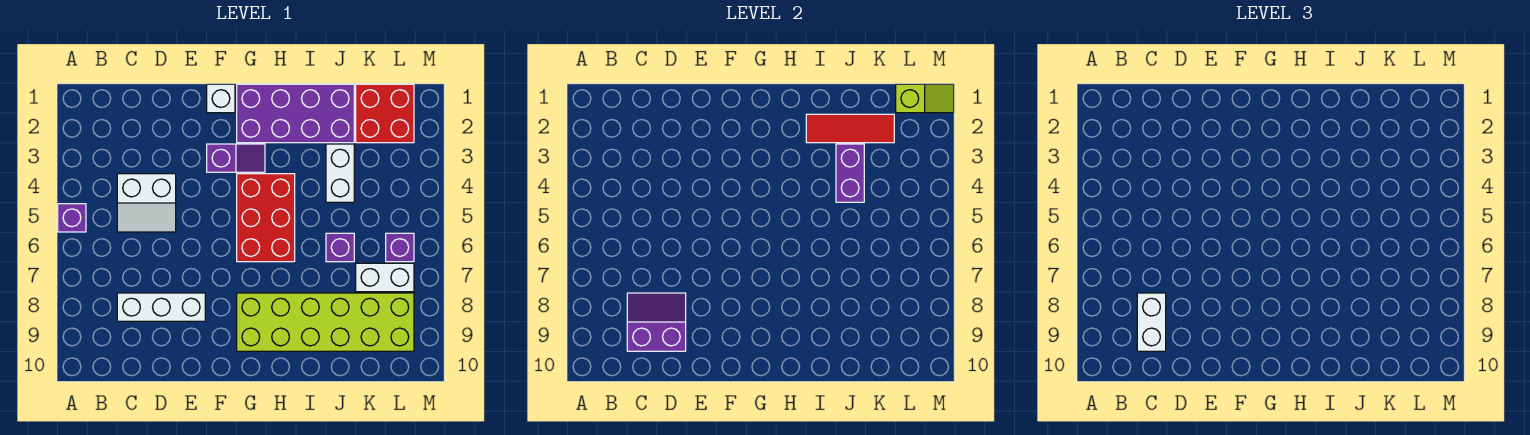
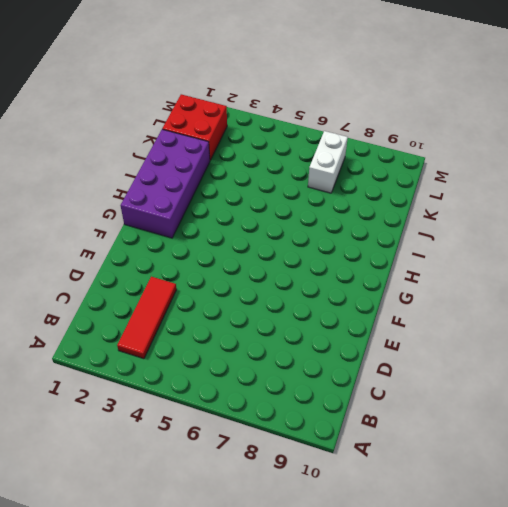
red 1x3 tile [117,277,177,359] -> red 1x3 tile moved to [806,114,894,143]
none -> purple 1x1 brick [58,204,86,232]
none -> white 2x2 slope [117,174,176,232]
none -> white 1x3 brick [117,293,205,321]

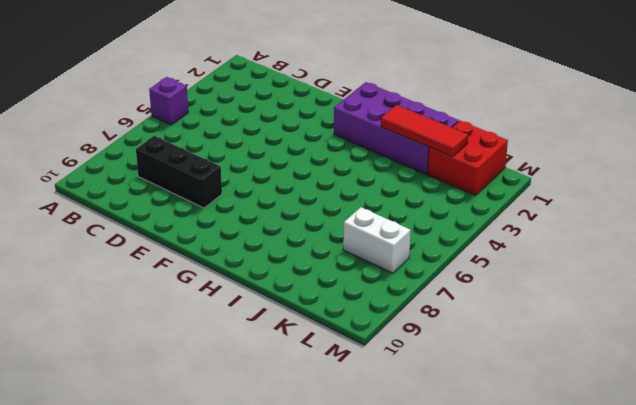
black 1x3 brick [136,136,222,208] -> white 1x3 brick [117,293,205,321]
none -> white 2x2 slope [117,174,176,232]
none -> white 1x1 brick [207,84,235,113]
none -> purple 1x2 slope [207,144,265,172]

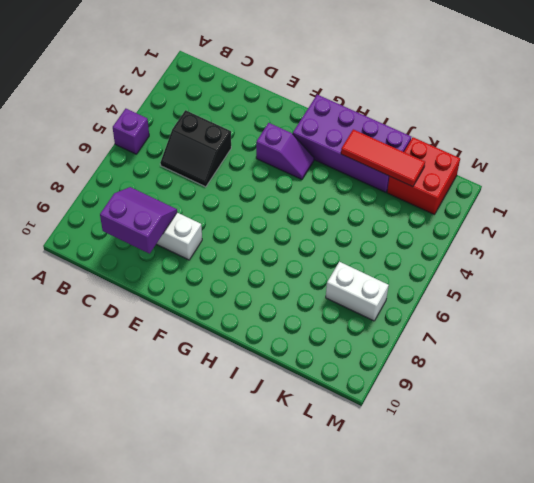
black 2x2 slope [160,110,231,187] -> white 2x2 slope [117,174,176,232]
none -> white 1x1 brick [207,84,235,113]
none -> red 2x3 brick [237,174,295,262]
none -> lime 2x6 brick [237,293,414,351]

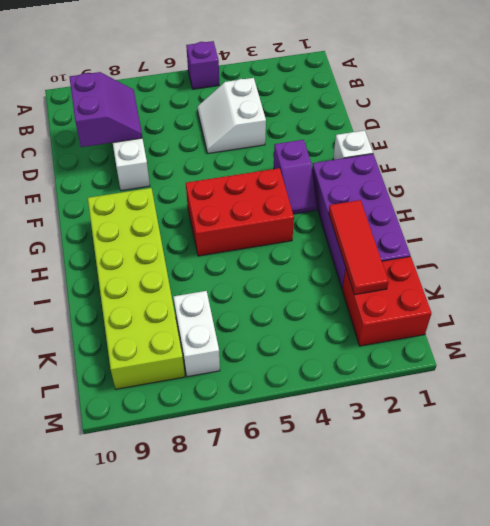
none -> white 1x2 brick [326,144,354,202]
none -> purple 1x1 brick [326,233,354,262]
none -> purple 1x1 brick [386,233,414,262]

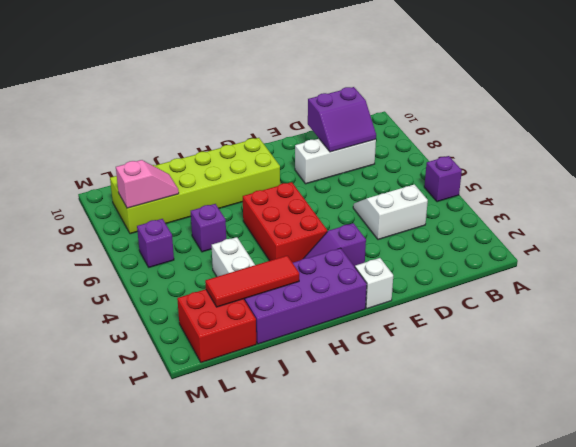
pink 1x2 slope [116,160,179,208] -> none
none -> white 1x2 brick [356,263,414,292]
none -> purple 1x2 brick [836,144,864,202]
none -> lime 1x2 slope [896,84,954,113]

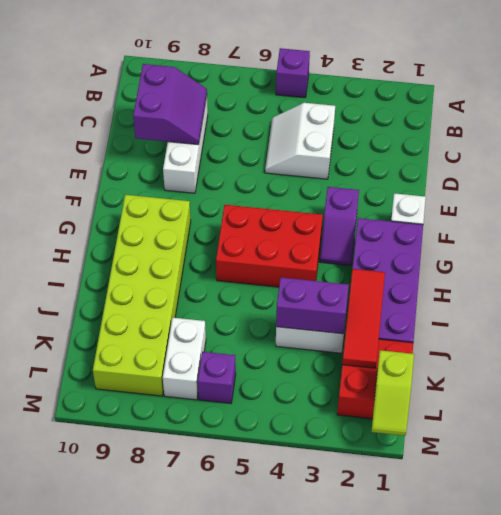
none -> purple 1x1 brick [326,233,354,262]
none -> white 1x2 brick [1137,293,1166,351]

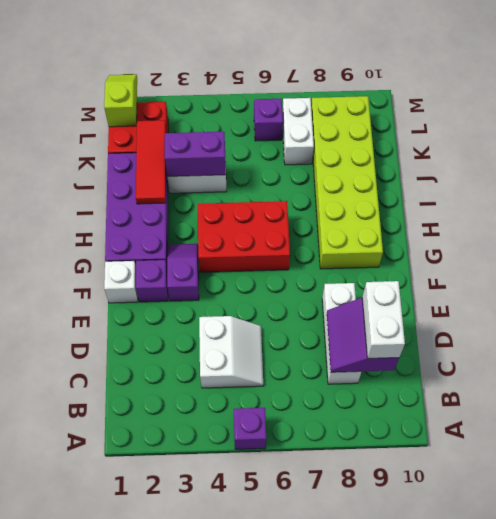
white 1x2 brick [362,281,405,358] -> white 1x2 brick turned to [1137,293,1166,351]
purple 1x1 brick [136,260,168,302] -> purple 1x1 brick moved to [326,233,354,262]

